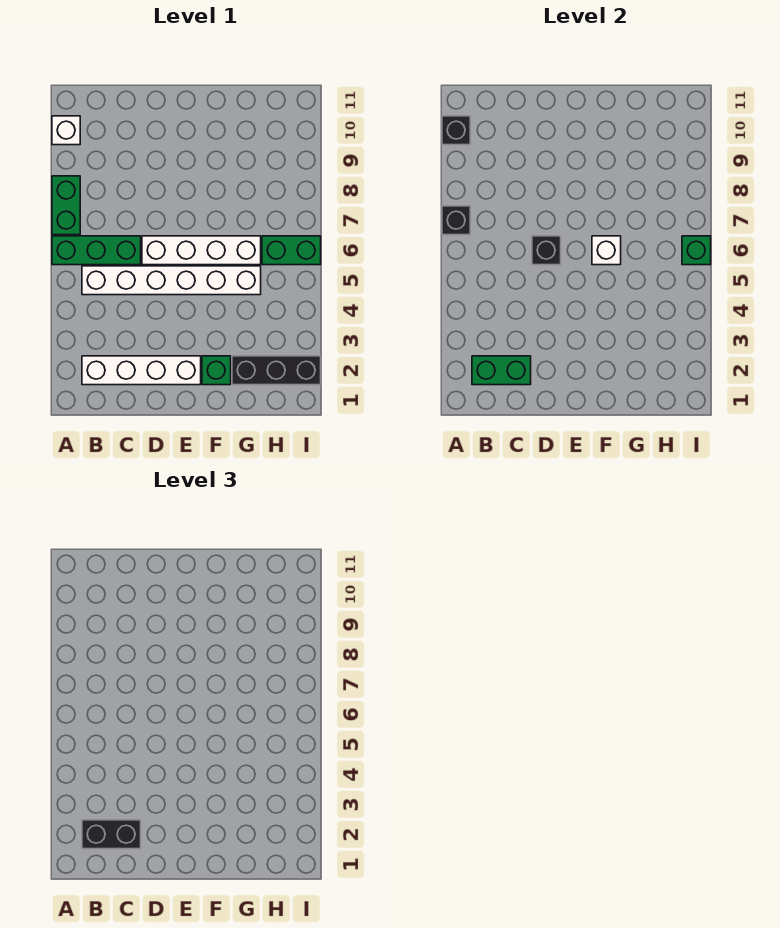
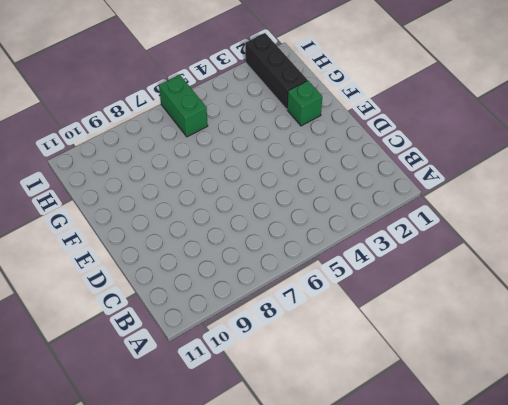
none -> green 1x3 brick [52,236,141,265]
none -> green 1x2 brick [52,176,80,235]
none -> white 1x1 brick [52,116,80,145]

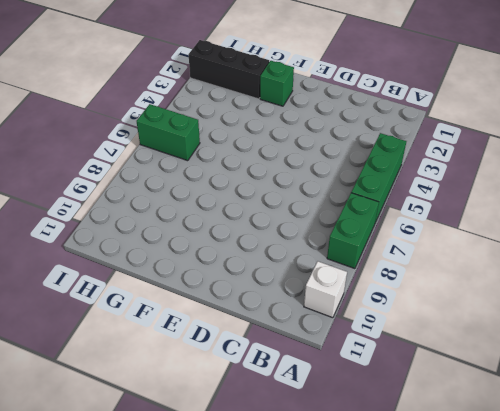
green 1x3 brick [351,133,406,223] -> green 1x3 brick turned to [52,236,141,265]
none -> white 1x4 brick [82,356,201,385]
none -> white 1x6 brick [82,266,261,295]
none -> white 1x4 brick [142,236,261,265]

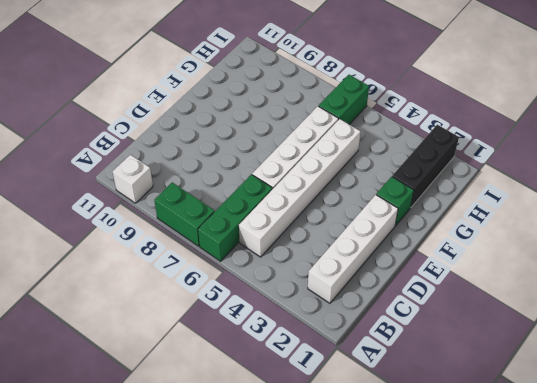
none -> black 1x1 brick [442,206,470,235]
none -> black 1x1 brick [442,116,470,145]
none -> green 1x2 brick [472,356,531,385]

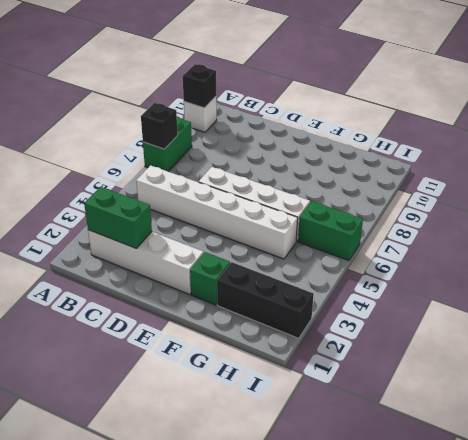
none -> green 1x3 brick [52,236,141,265]
none -> black 1x1 brick [532,236,561,265]
none -> white 1x1 brick [592,236,621,265]

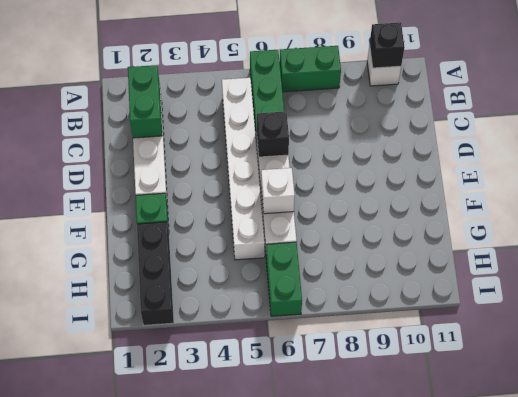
none -> black 1x1 brick [442,206,470,235]
none -> green 1x1 brick [682,236,711,265]
none -> black 1x2 brick [82,820,141,849]

